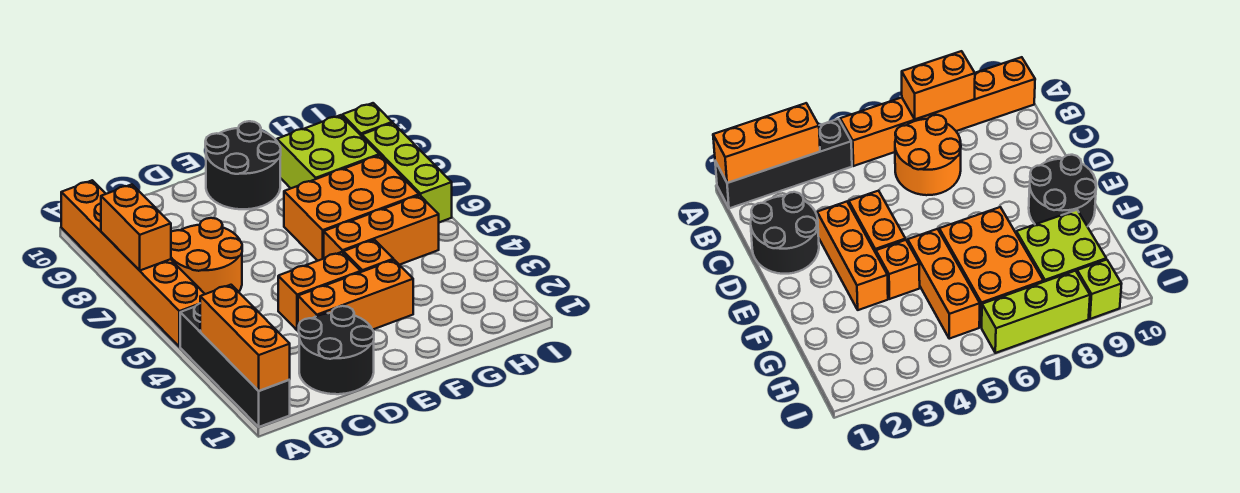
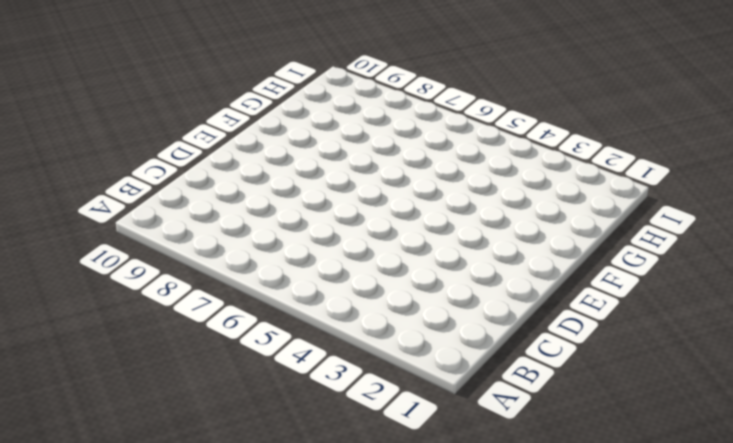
none -> black 1x4 brick [180,303,290,427]
none -> orange 1x6 brick [61,180,204,347]
none -> orange 2x2 round brick [171,218,242,294]

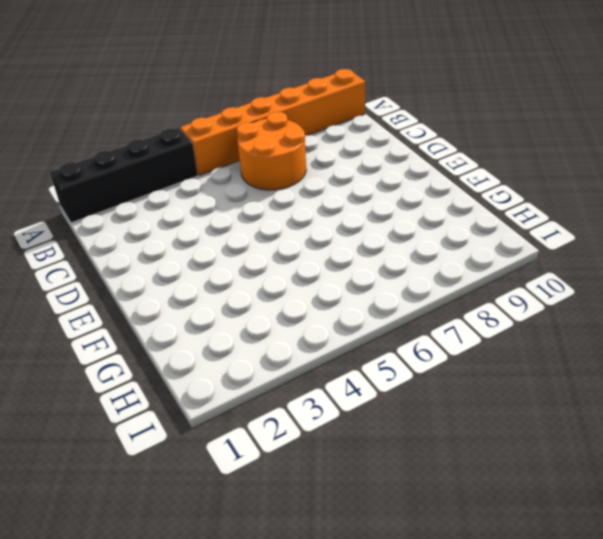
none -> black 2x2 round brick [299,306,374,394]
none -> orange 1x3 brick [298,260,413,332]
none -> orange 1x2 brick [278,252,361,330]

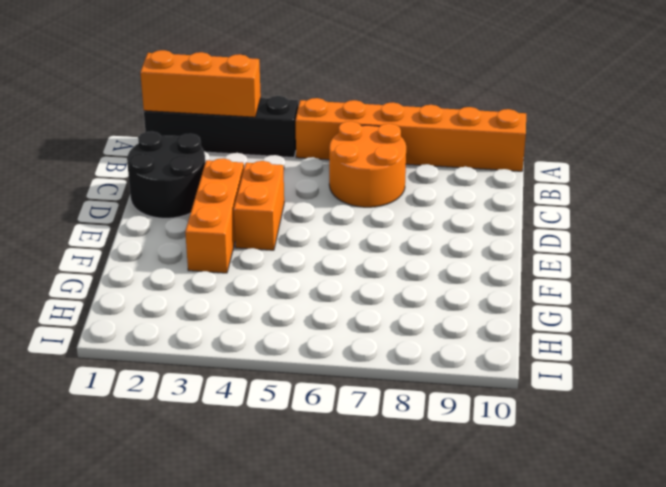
none -> black 2x2 round brick [205,121,281,209]
none -> orange 1x1 brick [343,240,393,272]
none -> orange 1x3 brick [324,195,439,265]

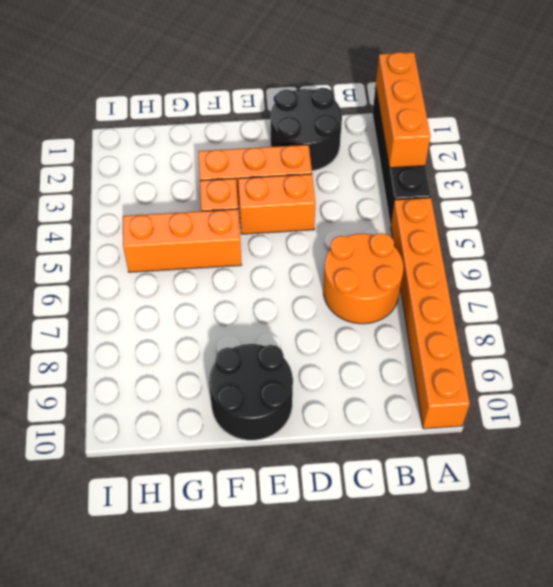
none -> orange 2x3 brick [284,155,419,261]
none -> lime 2x2 brick [277,115,379,188]
none -> lime 1x3 brick [362,123,452,222]

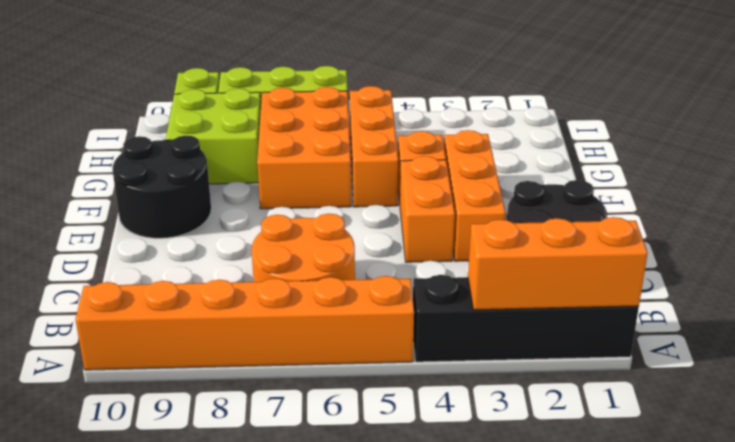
none -> orange 1x2 brick [101,184,171,270]

